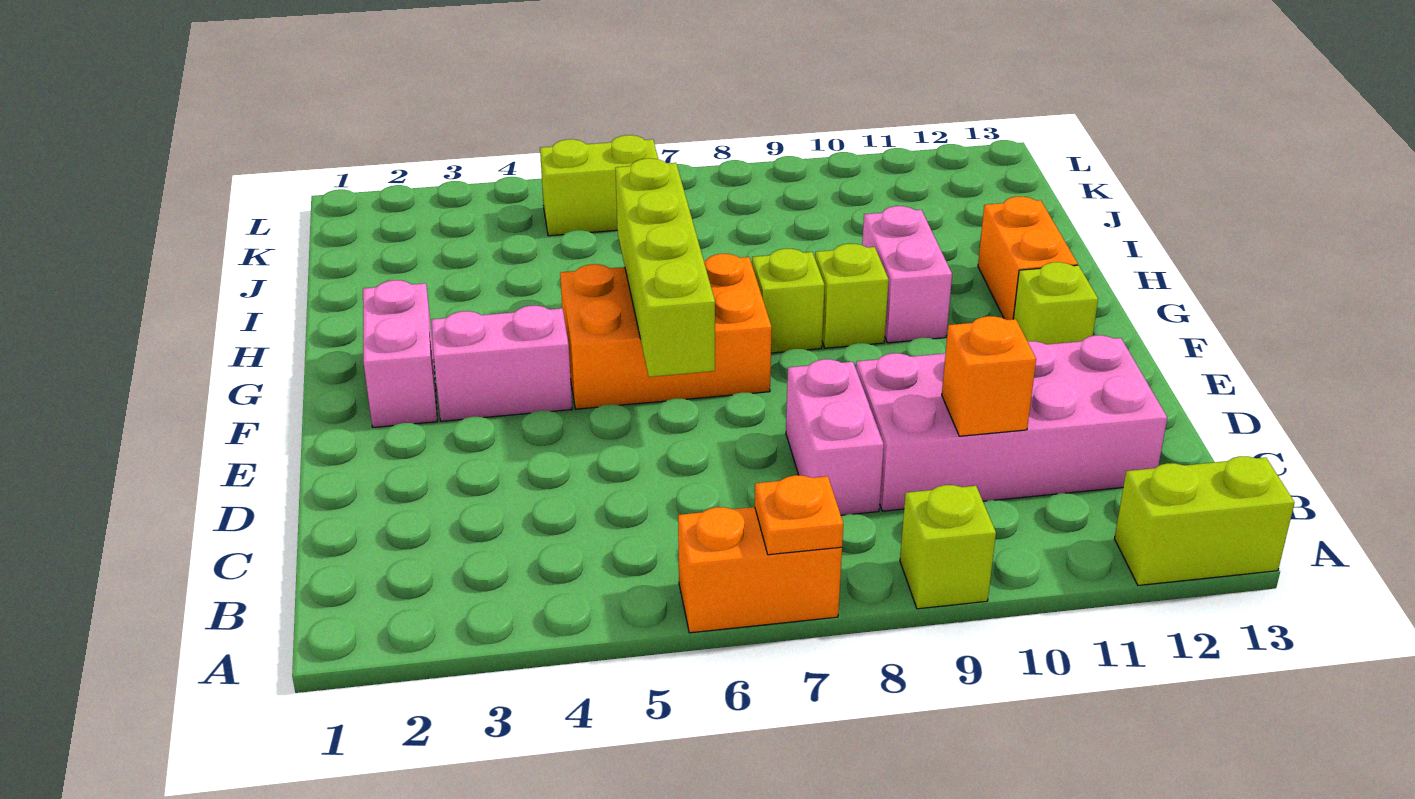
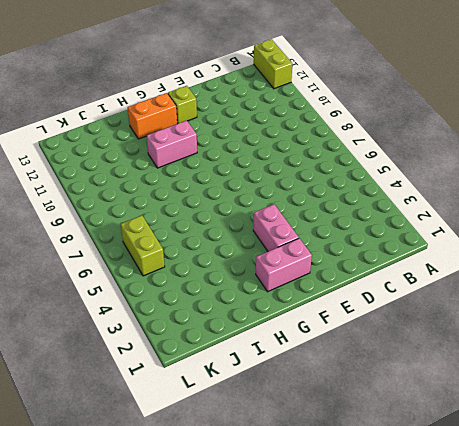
none -> orange 1x2 brick [678,507,842,633]
none -> lime 1x1 brick [900,485,996,609]
none -> pink 1x2 brick [786,359,884,515]

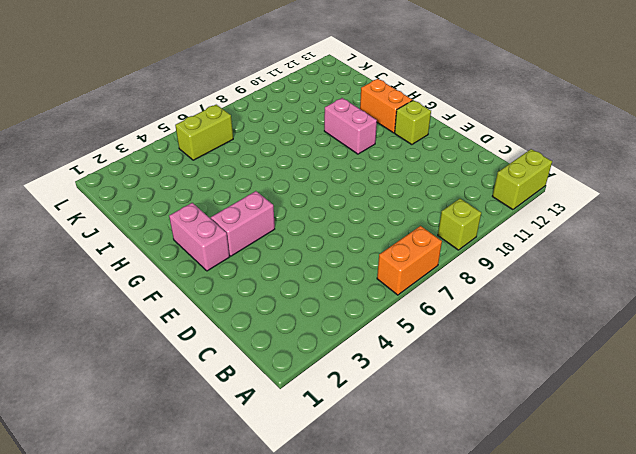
none -> pink 1x2 brick [786,359,884,515]
none -> pink 2x4 brick [856,335,1167,511]
none -> orange 2x3 brick [560,254,772,409]

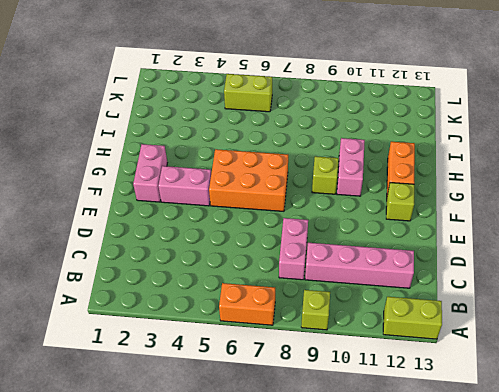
pink 1x4 brick [305,243,414,288] -> pink 2x4 brick [856,335,1167,511]
none -> lime 1x1 brick [752,249,825,353]
none -> orange 1x1 plate [755,475,843,555]
none -> orange 1x1 brick [942,316,1036,436]

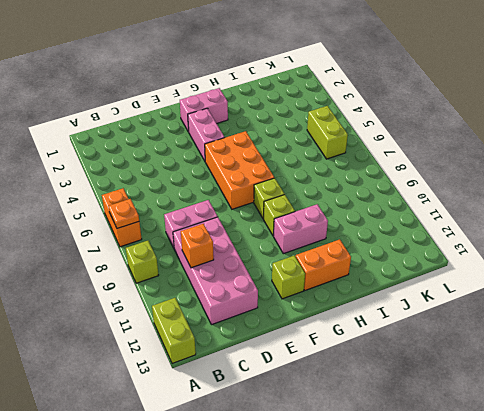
none -> lime 1x4 brick [615,158,715,377]

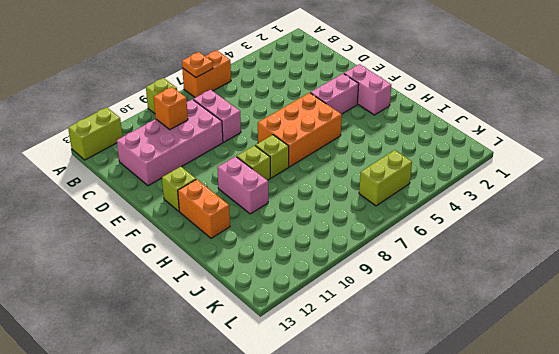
none -> lime 1x4 brick [615,158,715,377]

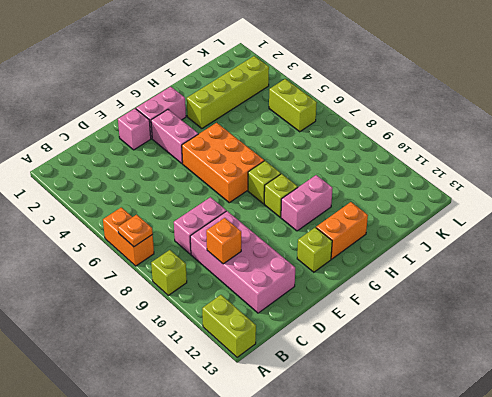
pink 1x1 brick [118,108,151,150] -> none
lime 1x4 brick [187,56,269,128] -> lime 1x4 brick moved to [615,158,715,377]

